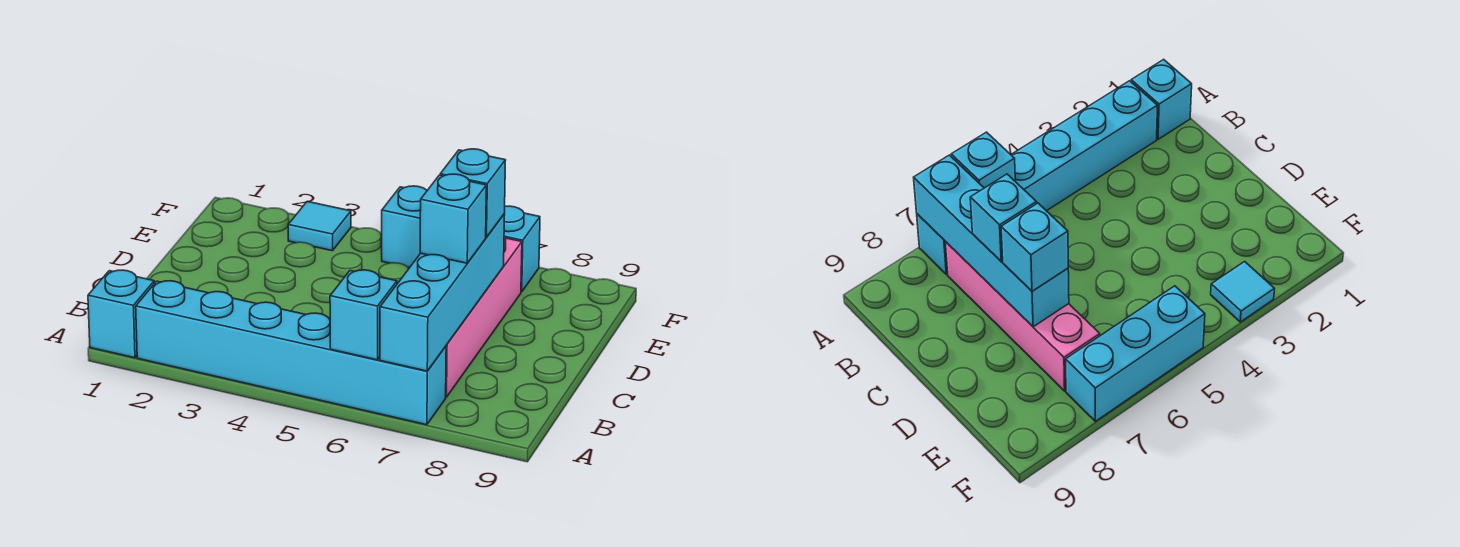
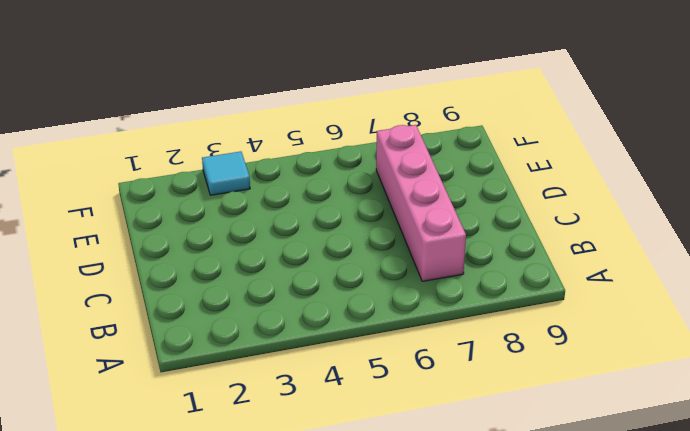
none -> cyan 1x1 brick [88,270,154,358]
none -> cyan 1x6 brick [136,281,446,425]

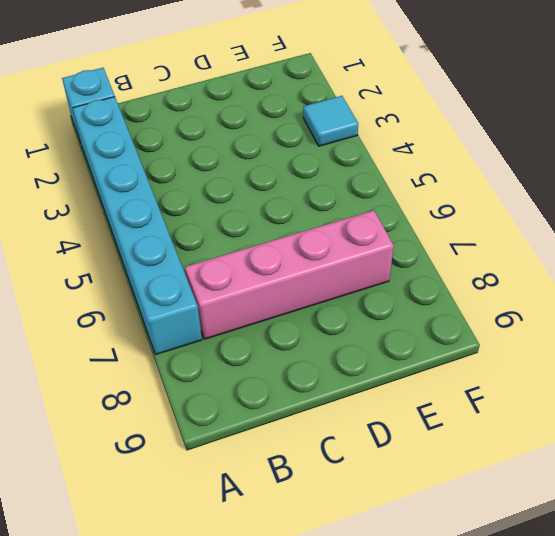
none -> cyan 1x3 brick [382,186,540,292]
none -> cyan 1x1 brick [330,270,397,360]

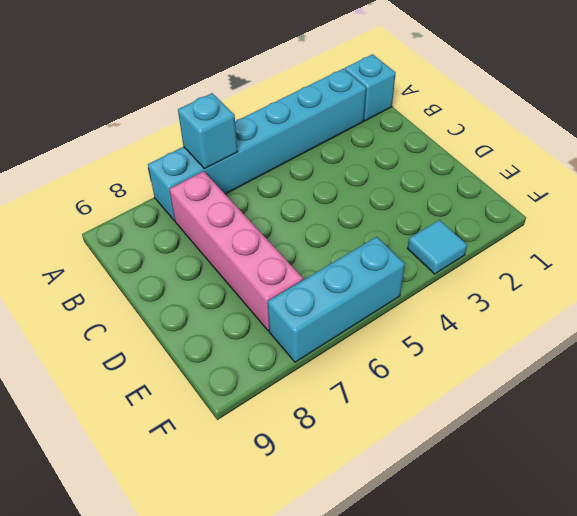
none -> cyan 1x4 brick [380,214,505,371]
none -> cyan 1x1 brick [420,174,486,263]

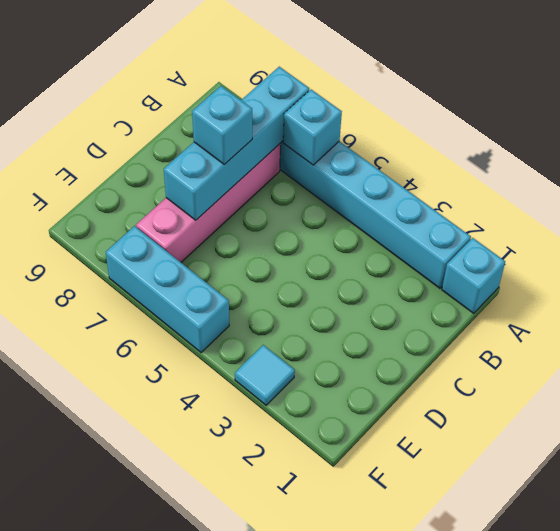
none -> cyan 1x1 brick [440,149,506,237]

